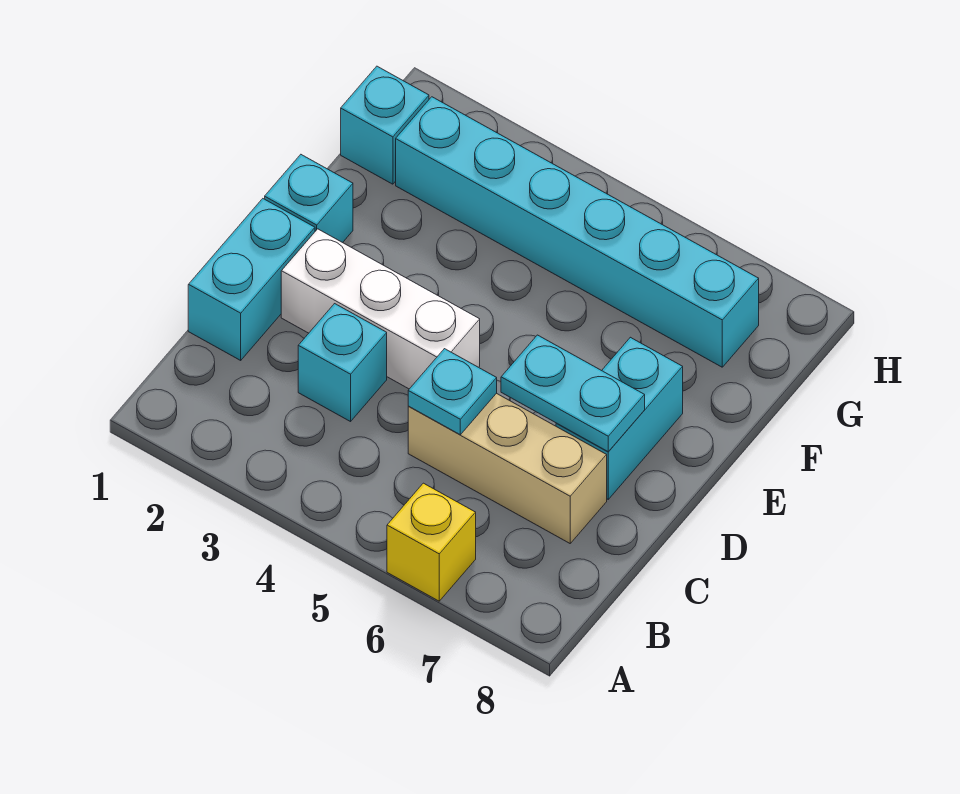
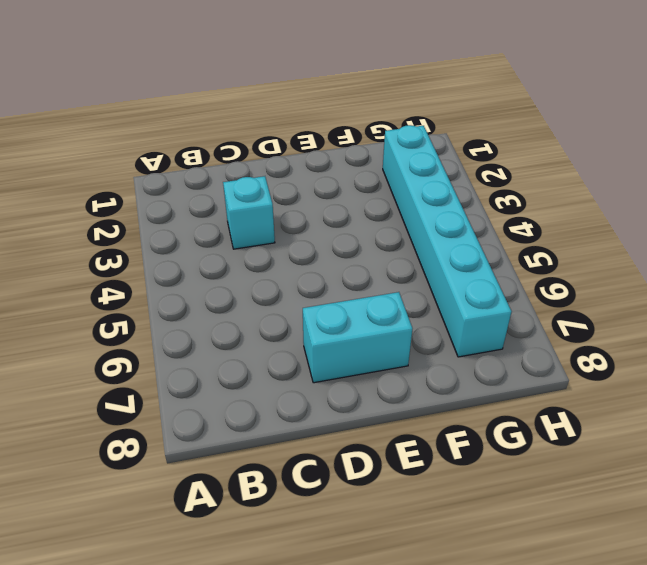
none -> yellow 1x1 brick [387,483,476,601]
none -> cyan 1x2 brick [188,199,315,360]

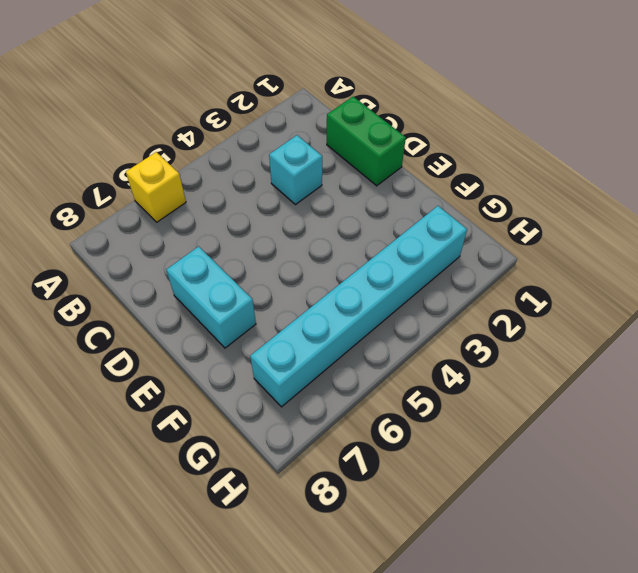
green 1x2 brick [327,97,406,186] -> cyan 1x2 brick [188,199,315,360]
none -> tan 1x3 brick [408,393,607,543]
none -> white 1x3 brick [281,229,480,389]

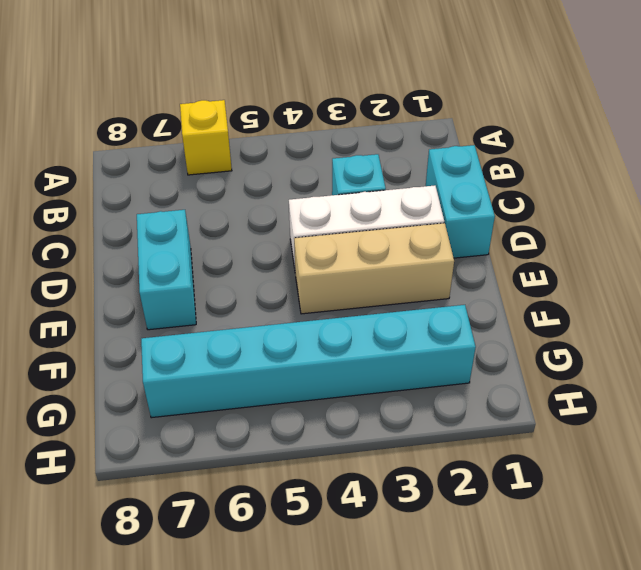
tan 1x3 brick [294,223,454,314] -> tan 1x3 brick moved to [408,393,607,543]
none -> cyan 1x1 brick [265,155,353,243]
none -> cyan 1x1 brick [341,66,429,184]

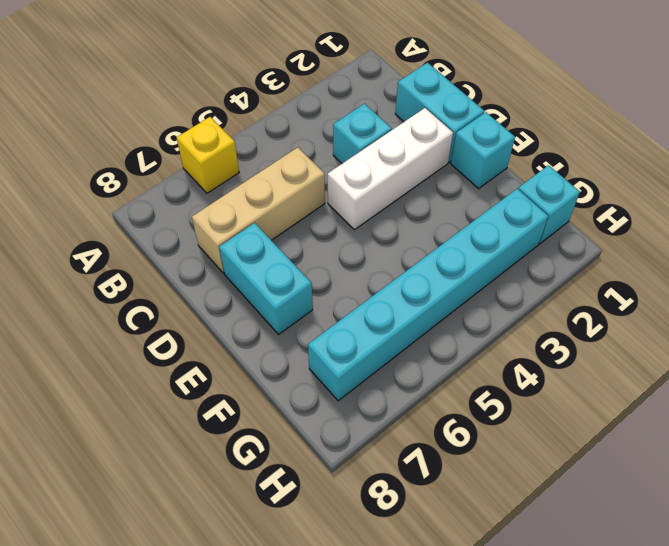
none -> cyan 1x1 plate [408,349,497,435]
none -> cyan 1x2 plate [501,335,645,451]

